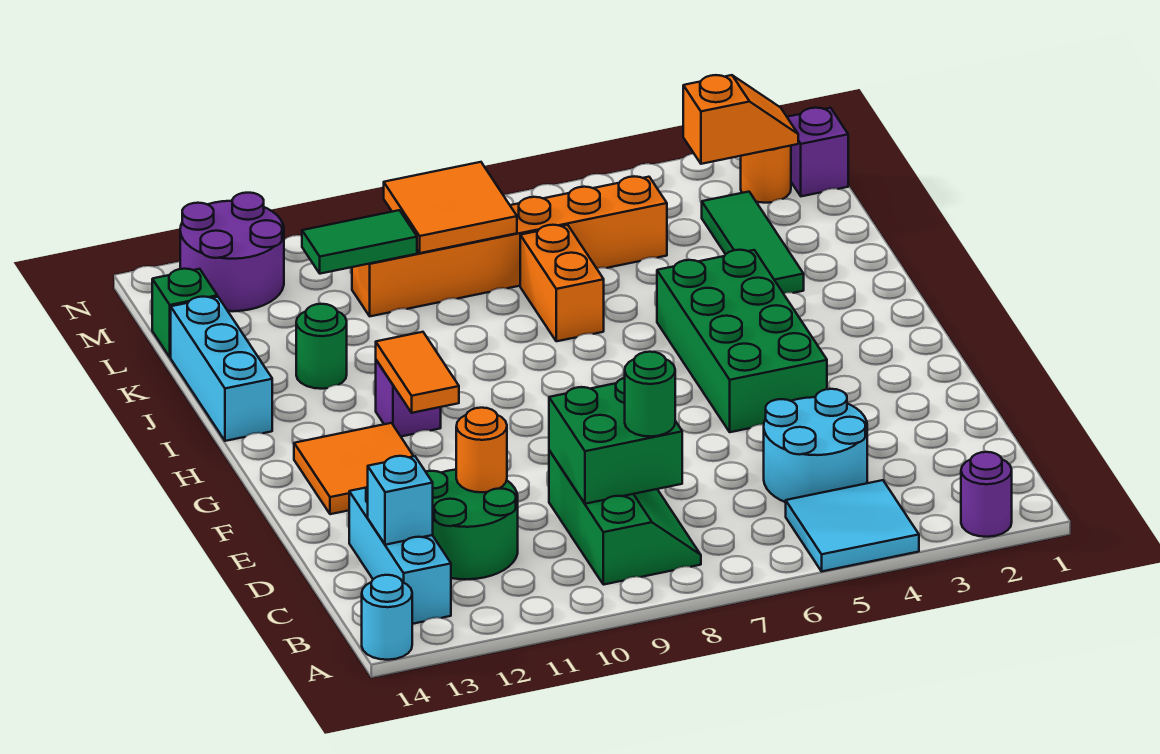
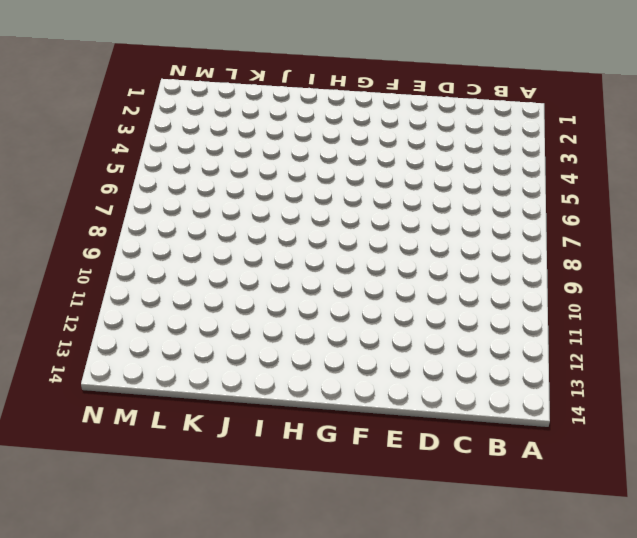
none -> purple 1x1 round brick [961,452,1012,537]
none -> cyan 2x2 tile [786,480,919,571]
none -> cyan 1x1 round brick [362,575,412,660]

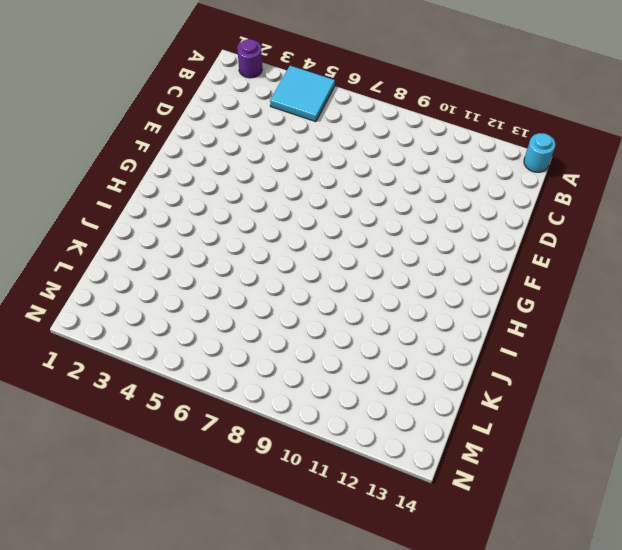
none -> green 2x3 slope [549,450,701,585]
none -> cyan 1x3 brick [349,486,451,624]
none -> cyan 2x2 round brick [764,389,867,502]

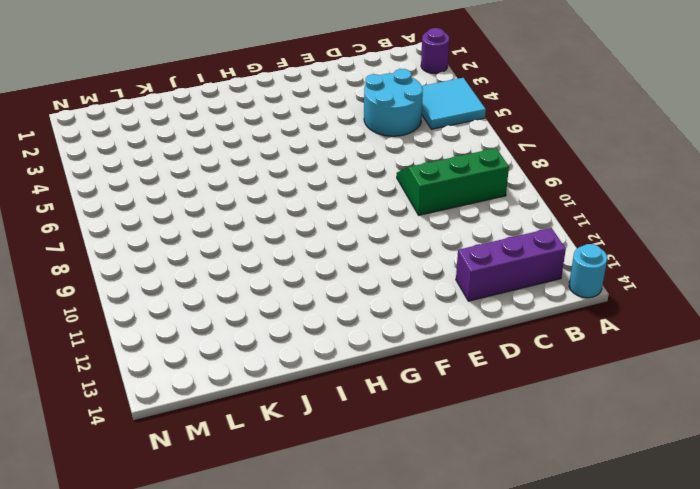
purple 1x3 brick [456,228,566,301] -> cyan 1x3 brick [349,486,451,624]
none -> green 2x2 round brick [426,470,518,579]
none -> green 2x4 brick [657,250,827,432]
none -> orange 2x2 tile [294,423,413,514]

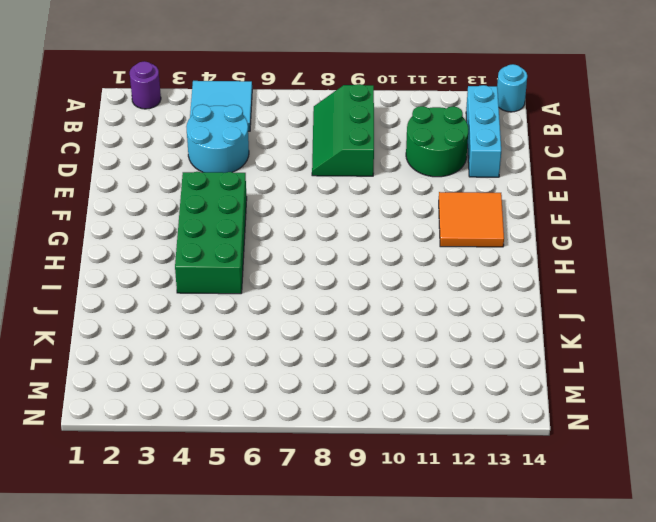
none -> purple 1x1 brick [376,360,441,436]
none -> cyan 1x3 brick [171,297,272,441]
none -> green 1x3 tile [702,192,804,293]

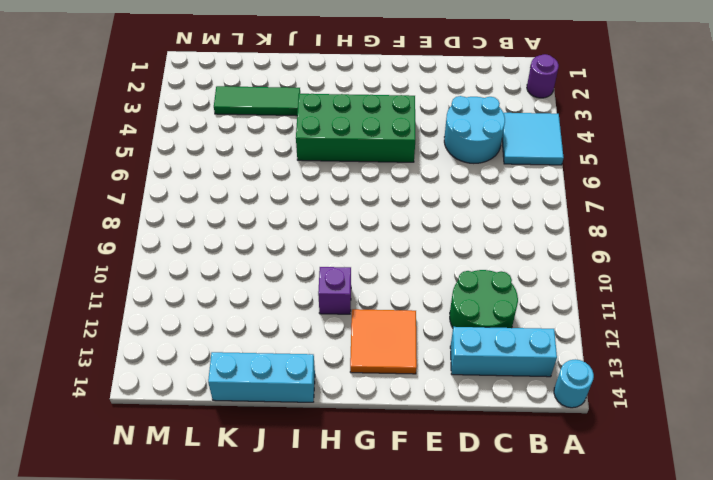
none -> green 2x3 slope [549,450,701,585]
none -> orange 1x2 brick [520,225,604,341]
none -> green 1x1 round brick [296,304,347,389]

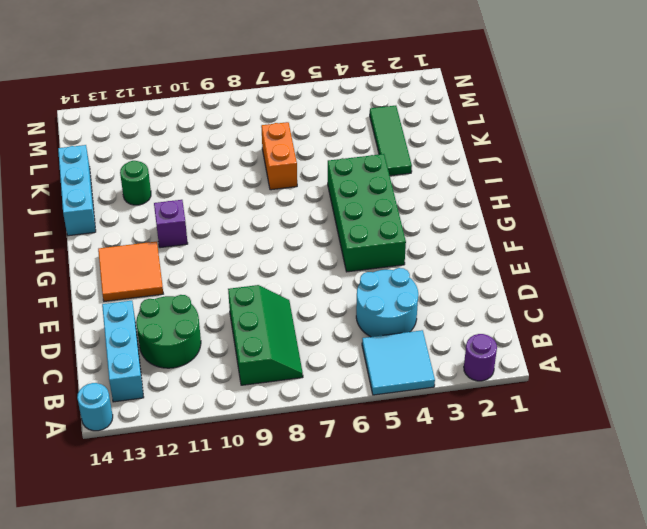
none -> orange 1x6 brick [352,176,667,316]
none -> green 1x1 brick [152,269,217,357]
none -> purple 1x1 brick [787,108,848,196]

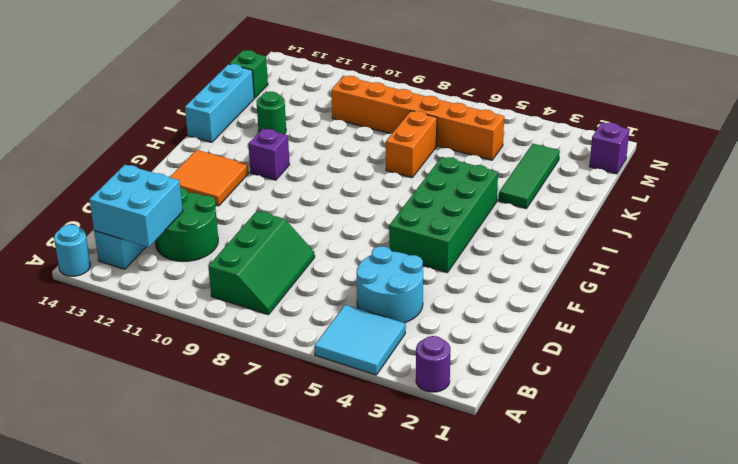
cyan 2x2 brick [89,165,183,247] -> cyan 1x1 brick [368,456,433,545]
none -> orange 1x1 round brick [741,146,791,203]
none -> purple 2x2 round brick [180,193,284,311]
none -> green 2x2 brick [549,378,682,504]

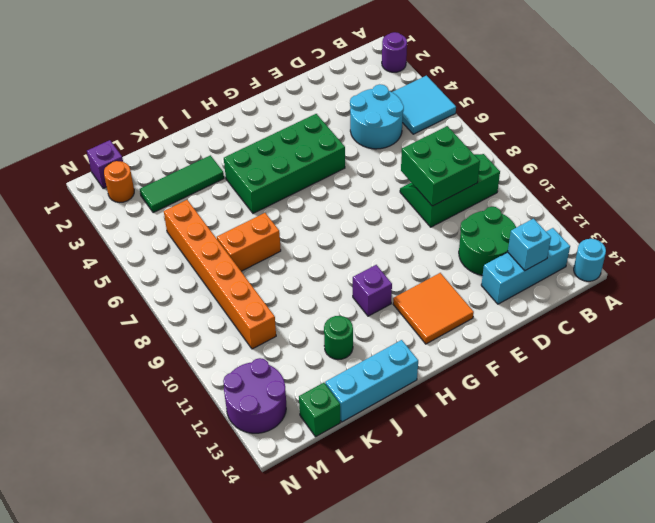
none -> orange 1x1 round brick [456,408,507,492]
none -> orange 1x2 tile [376,332,459,413]
none -> orange 2x2 tile [384,162,517,253]

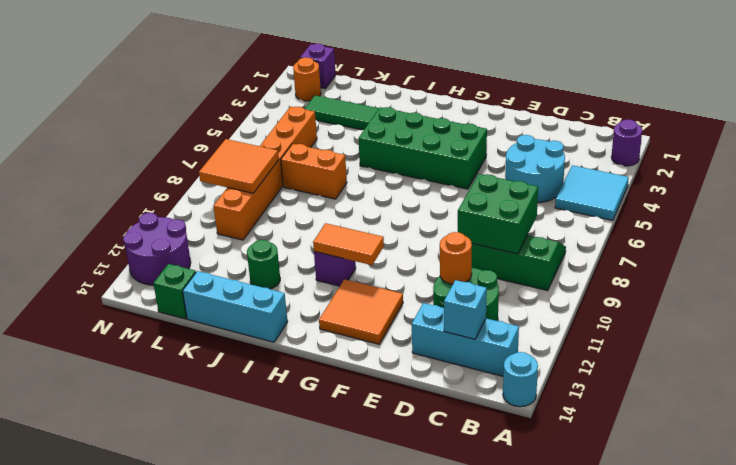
none -> green 1x2 tile [302,210,417,274]
none -> orange 1x2 slope [683,75,798,164]
none -> green 1x1 round brick [625,352,675,437]

